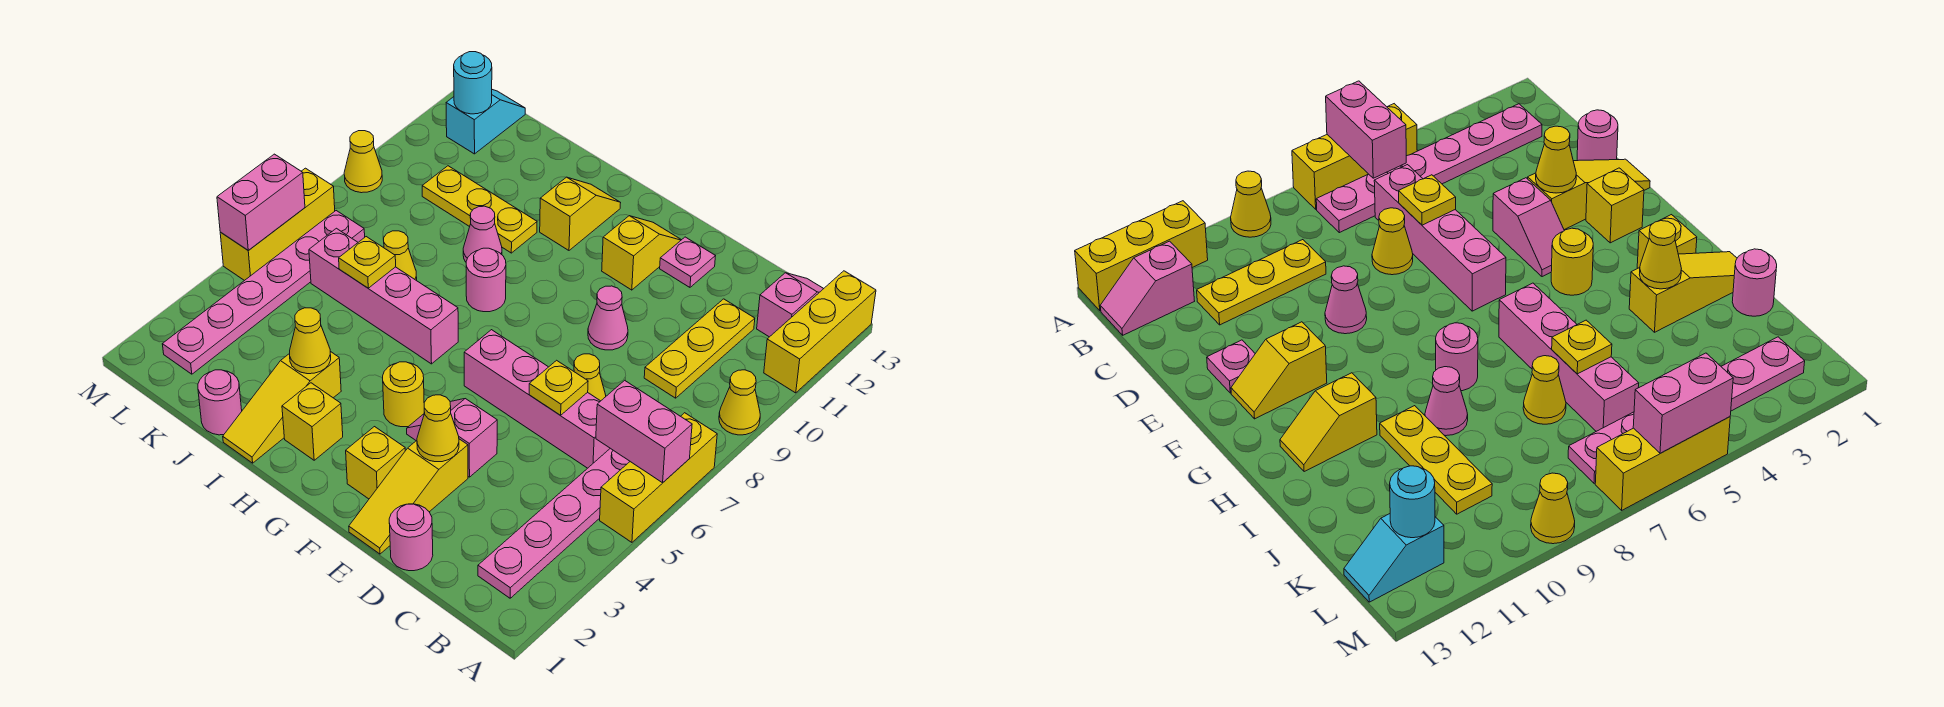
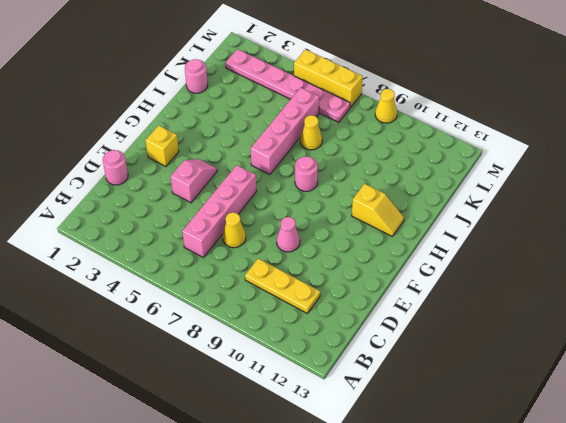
none -> yellow 1x3 brick [600,413,717,542]
none -> yellow 1x1 cone [719,370,760,435]
none -> yellow 1x3 brick [764,271,876,393]
none -> pink 1x6 plate [478,448,630,598]

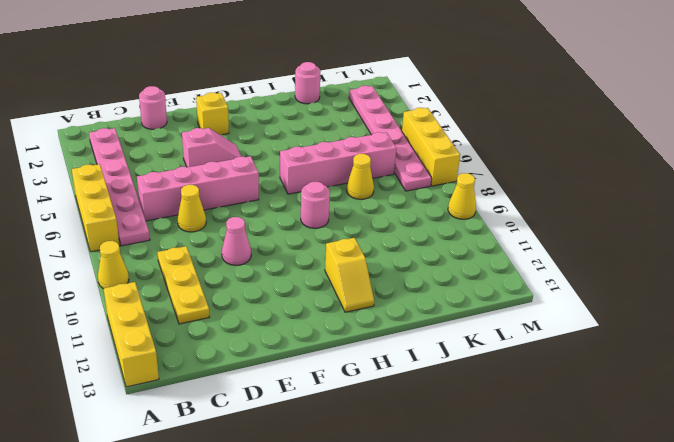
none -> pink 1x2 slope [757,273,824,337]
none -> yellow 1x3 slope [349,439,468,554]
none -> pink 1x1 plate [660,237,715,287]
none -> yellow 1x2 slope [602,216,681,290]

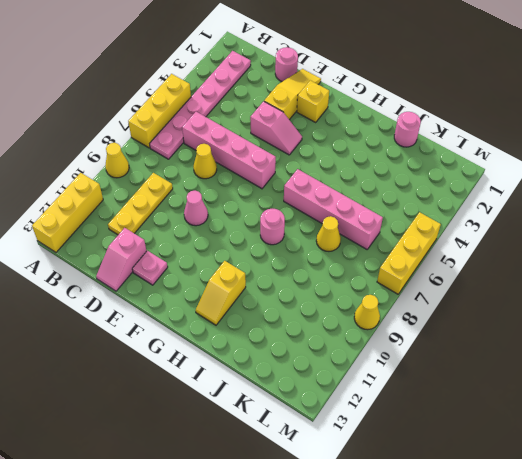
pink 1x2 slope [96,228,146,291] -> pink 1x2 slope moved to [757,273,824,337]
none -> yellow 1x2 slope [602,216,681,290]
none -> yellow 1x1 round brick [383,362,424,427]
none -> yellow 1x1 brick [282,383,343,460]
none -> yellow 1x3 slope [223,351,341,463]

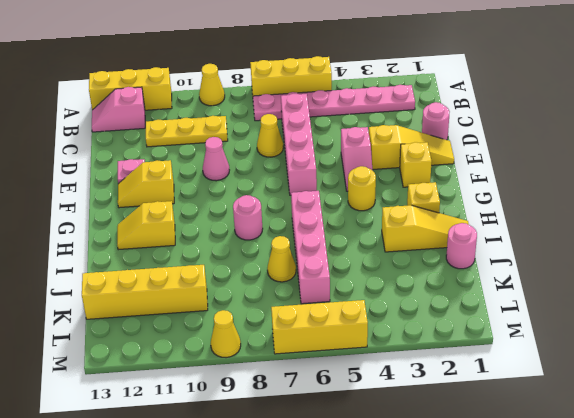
yellow 1x4 brick [82,265,208,319] -> yellow 1x3 plate [422,166,537,253]
none -> pink 1x1 cone [463,206,502,262]
none -> pink 1x6 plate [162,211,365,374]
none -> cyan 1x2 slope [446,90,525,154]
none -> pink 1x2 brick [596,380,692,483]

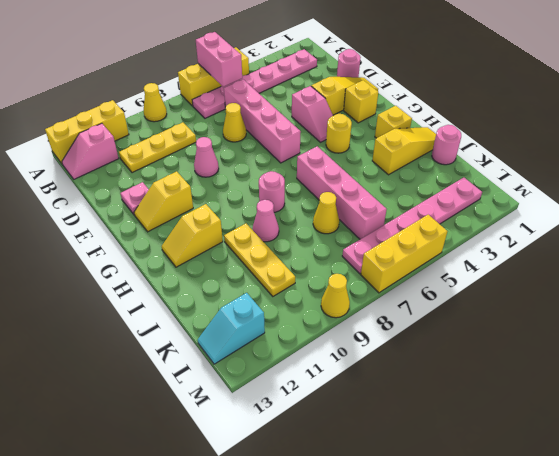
none -> yellow 1x1 plate [529,360,588,415]
none -> yellow 1x1 cone [417,395,459,462]
none -> yellow 1x1 cone [290,308,331,374]
none -> yellow 1x1 plate [339,237,396,288]

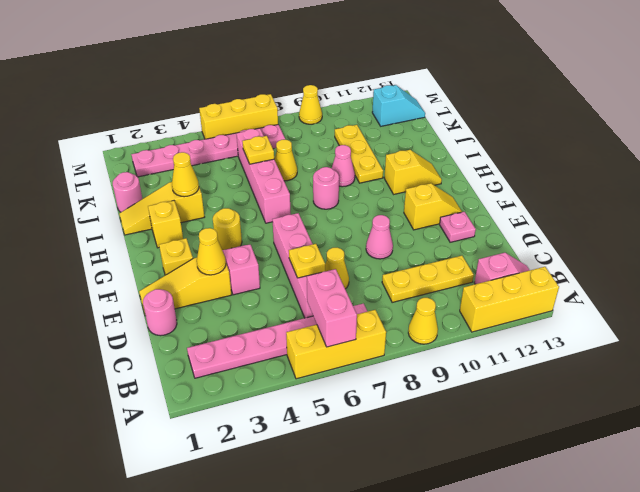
none -> cyan 1x1 round brick [454,52,492,114]
none -> pink 1x2 brick [217,154,305,251]

